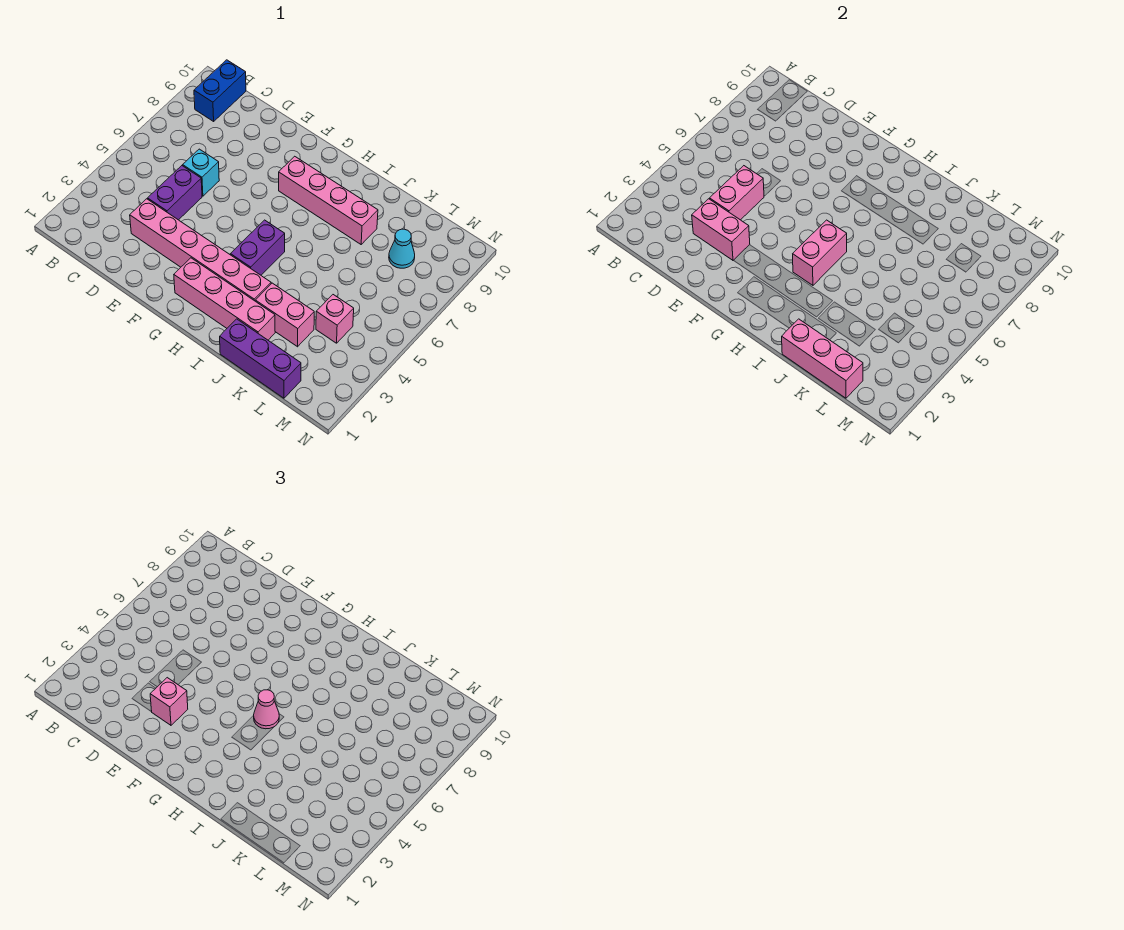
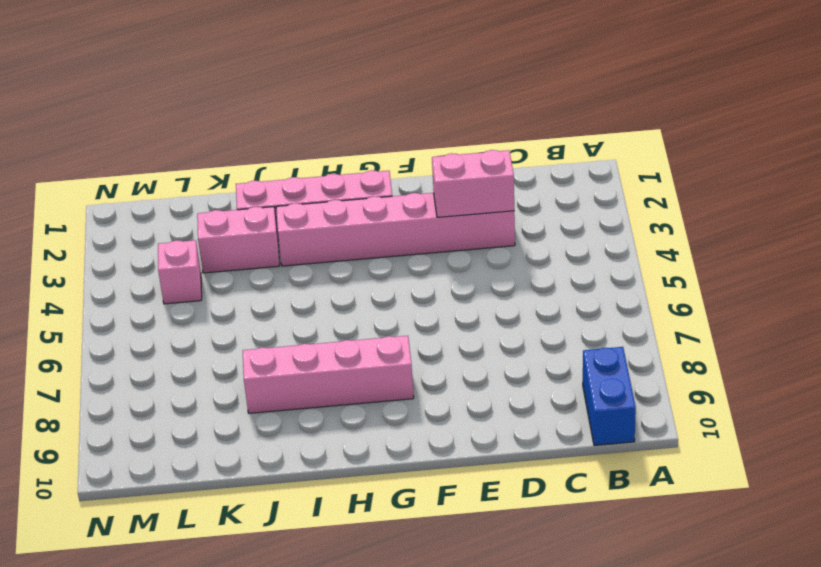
none -> purple 1x2 brick [148,166,202,220]
none -> cyan 1x1 brick [183,149,219,196]
none -> purple 1x2 brick [231,220,285,275]

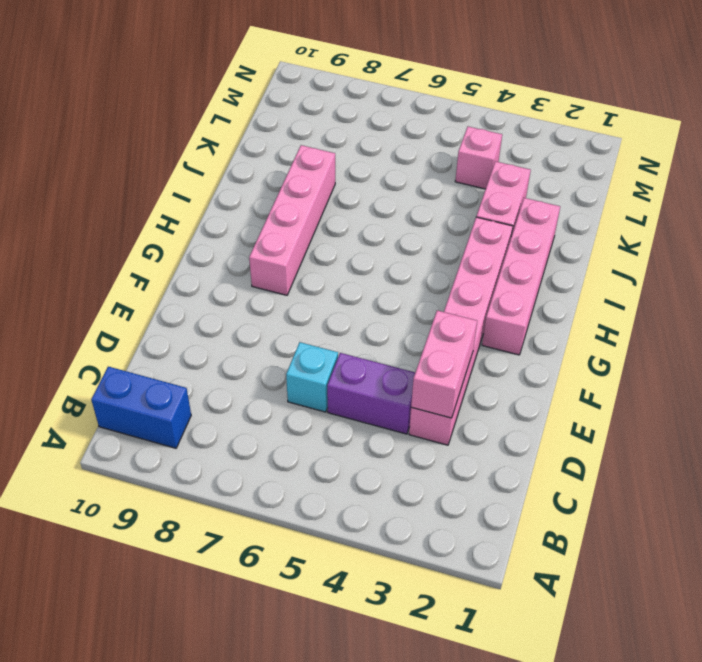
none -> purple 1x2 brick [231,220,285,275]
none -> purple 1x3 brick [220,319,301,398]
none -> cyan 1x1 cone [389,229,415,268]

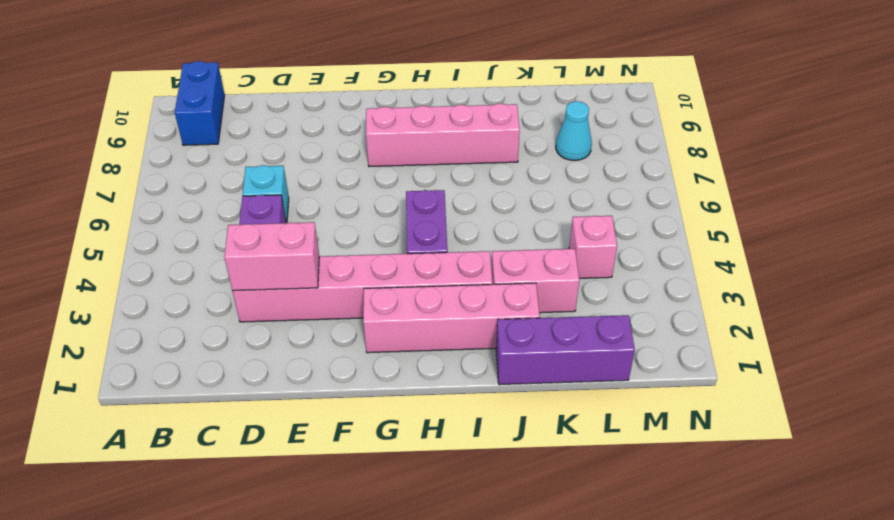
none -> pink 1x2 brick [710,166,764,220]
none -> pink 1x2 brick [793,220,847,285]
none -> pink 1x3 brick [782,319,863,398]

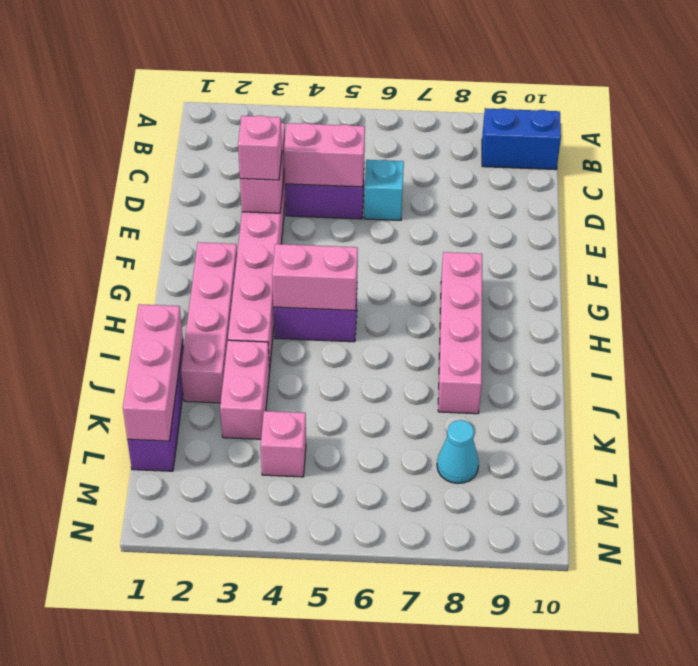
none -> pink 1x1 cone [254,690,279,729]

